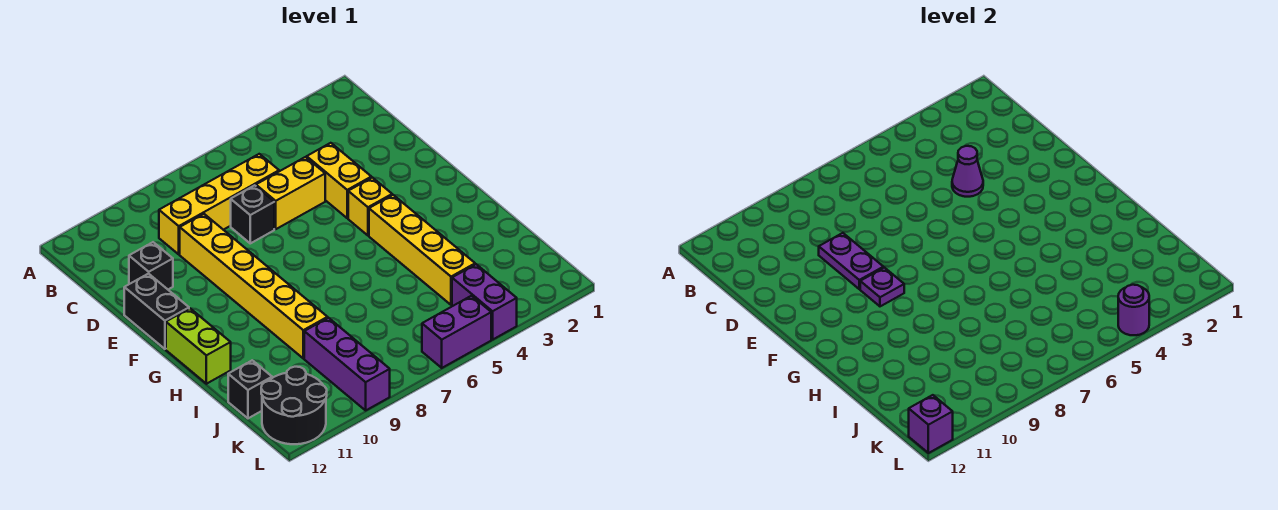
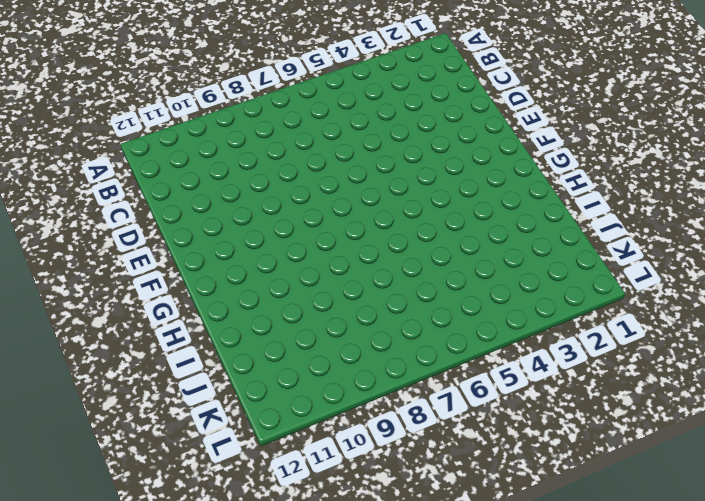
none -> yellow 1x4 brick [159,154,279,254]
none -> yellow 1x2 brick [306,143,371,218]
none -> yellow 1x2 brick [256,157,325,229]

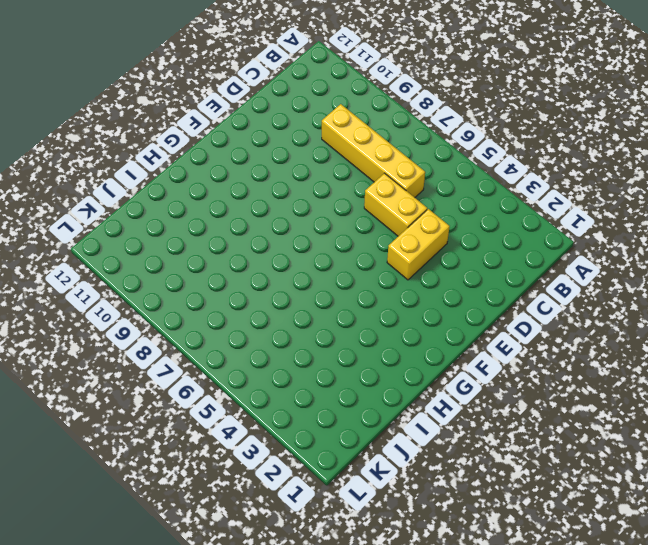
none -> black 1x1 brick [231,185,274,243]
none -> yellow 1x6 brick [180,214,328,358]
none -> black 1x1 brick [129,242,173,289]

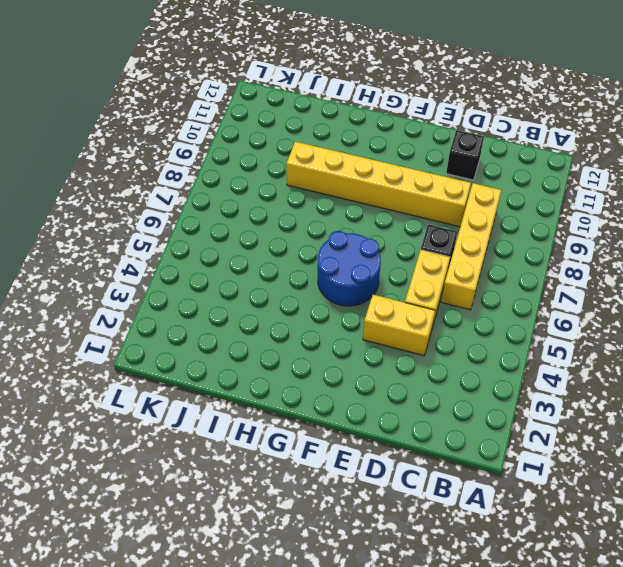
blue 2x2 round brick [318,231,381,306] -> none
none -> black 1x2 brick [124,273,189,349]
none -> yellow 1x1 brick [348,177,392,236]
none -> yellow 1x4 brick [369,195,475,305]

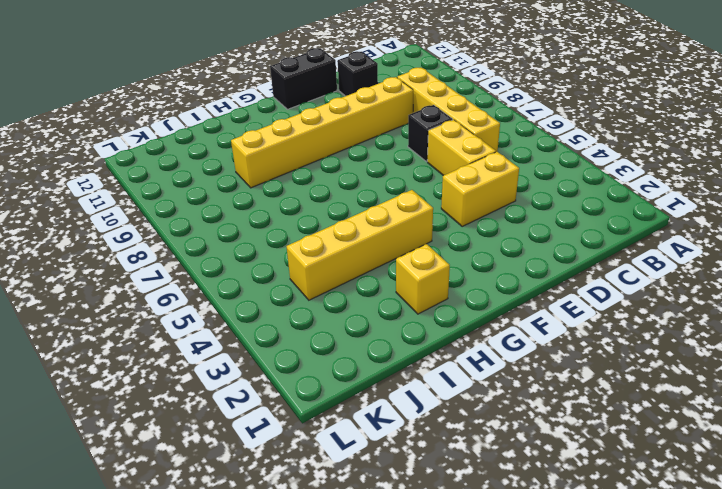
yellow 1x1 brick [396,244,450,314] -> yellow 1x1 brick moved to [348,177,392,236]
none -> lime 1x2 brick [166,308,231,384]
none -> purple 1x3 brick [304,318,390,410]
none -> black 1x1 brick [228,360,272,418]

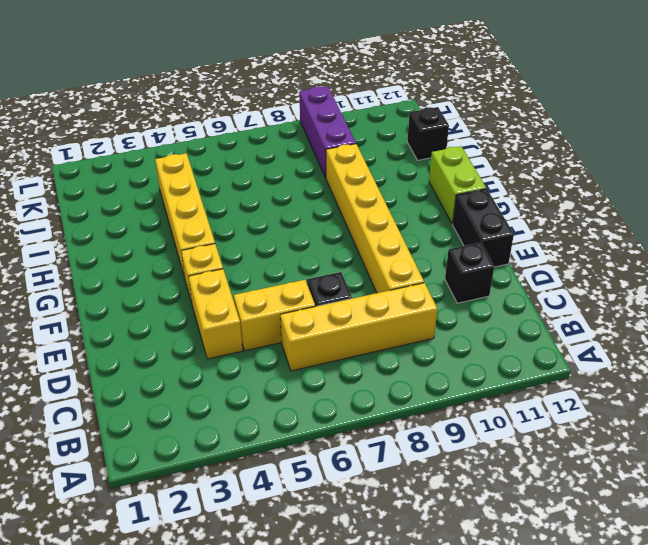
none -> purple 1x2 brick [452,264,517,340]
none -> black 2x2 round brick [261,367,327,444]
none -> purple 1x2 brick [422,296,491,368]

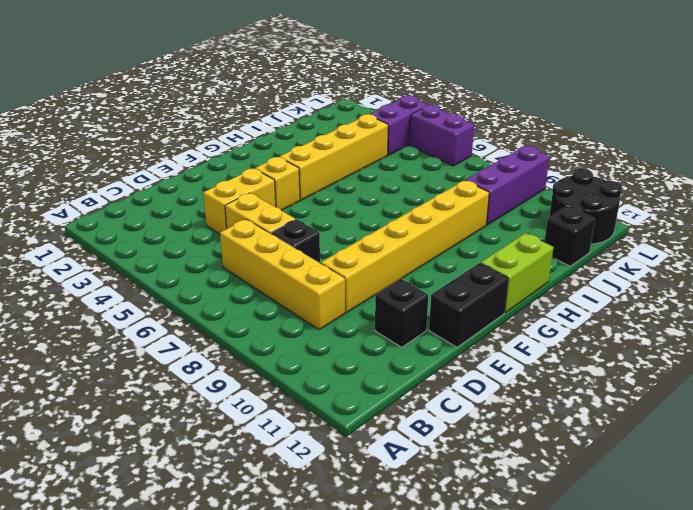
none -> purple 1x1 cone [952,146,983,197]
none -> purple 1x2 plate [819,233,883,289]
none -> purple 1x1 plate [860,268,904,306]

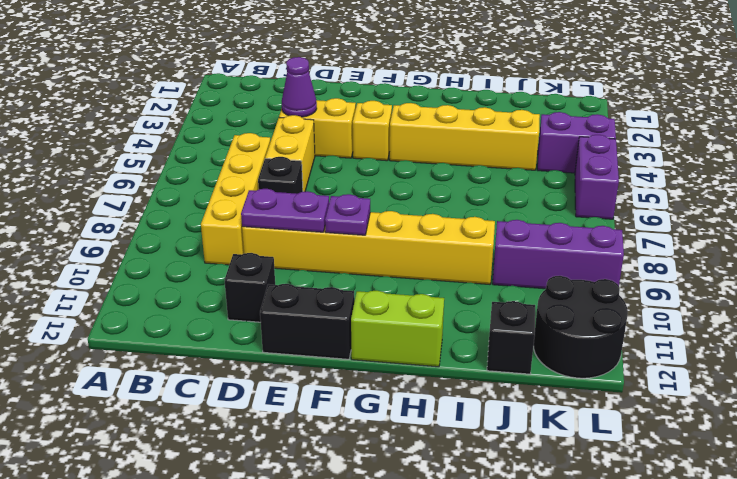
none -> purple 1x1 round brick [1118,285,1149,335]
none -> purple 1x1 brick [909,395,953,453]

